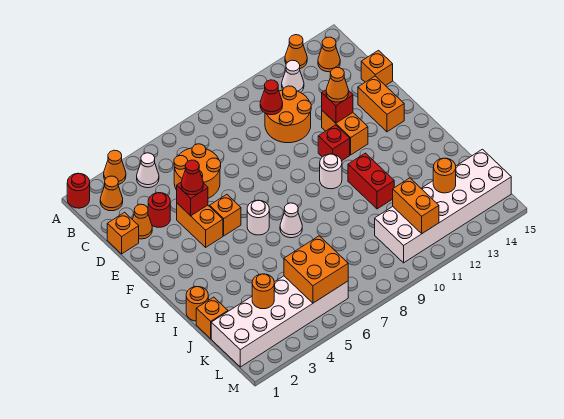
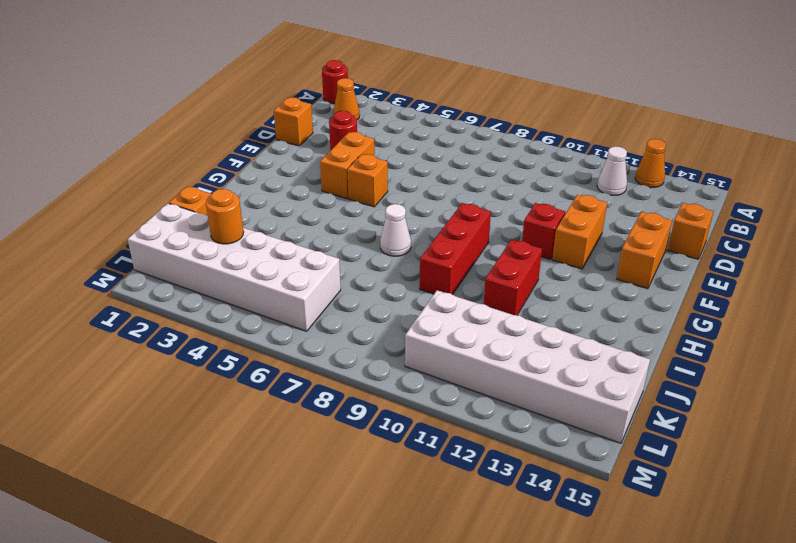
red 1x3 brick [420,203,491,295] -> none
none -> orange 1x1 cone [104,150,126,185]
none -> white 1x1 cone [137,153,159,188]
none -> orange 1x1 cone [318,37,340,72]
none -> orange 2x2 round brick [174,144,221,198]

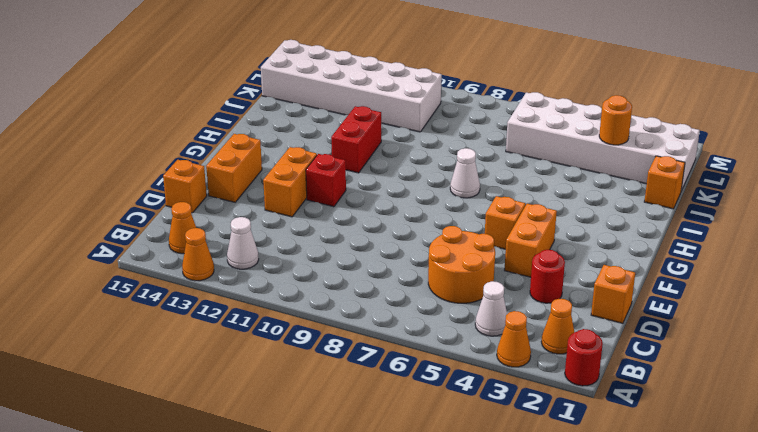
none -> orange 2x2 round brick [265,86,311,143]
none -> orange 1x1 cone [132,204,152,239]
none -> white 1x1 round brick [247,200,269,235]
none -> white 1x1 round brick [320,154,342,189]

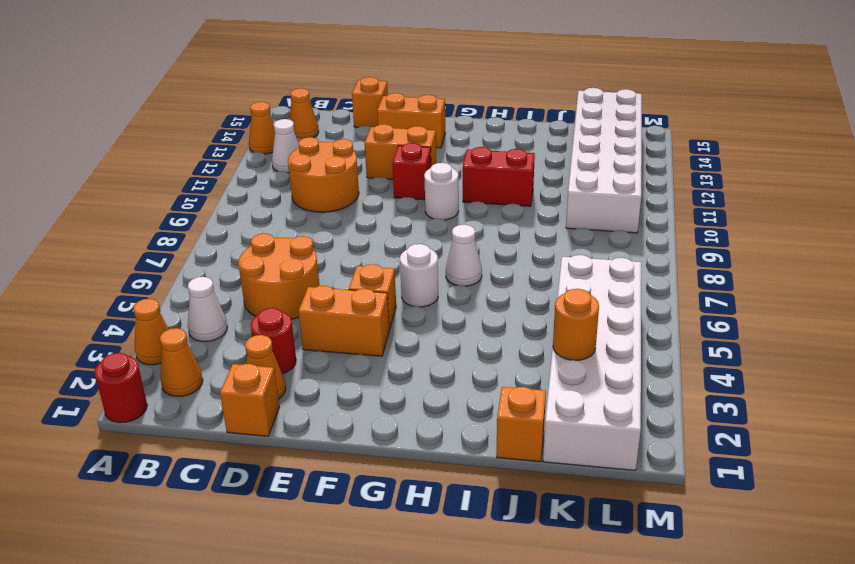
none -> orange 1x1 round brick [186,287,208,321]
none -> red 1x1 cone [260,80,283,115]
none -> red 1x1 brick [177,183,208,216]
none -> red 1x1 brick [322,90,353,123]

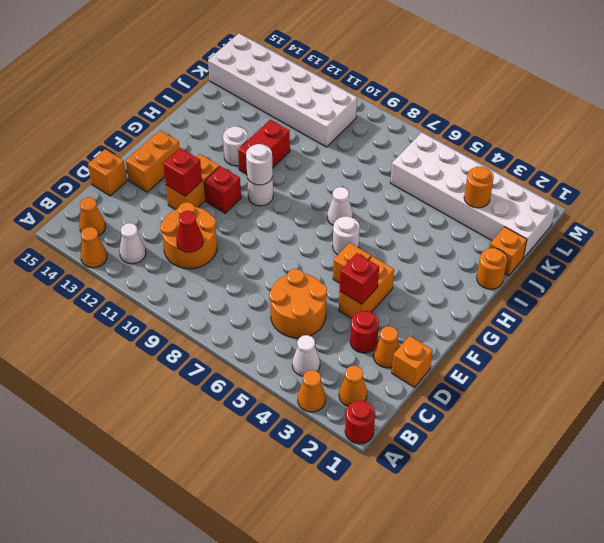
white 1x1 round brick [246,144,273,185] -> none
white 1x1 round brick [223,126,248,166] -> none
none -> orange 2x2 brick [284,236,348,303]
none -> orange 1x2 brick [393,178,439,233]
none -> orange 1x1 round brick [433,158,456,193]
none -> red 1x1 cone [181,160,203,195]

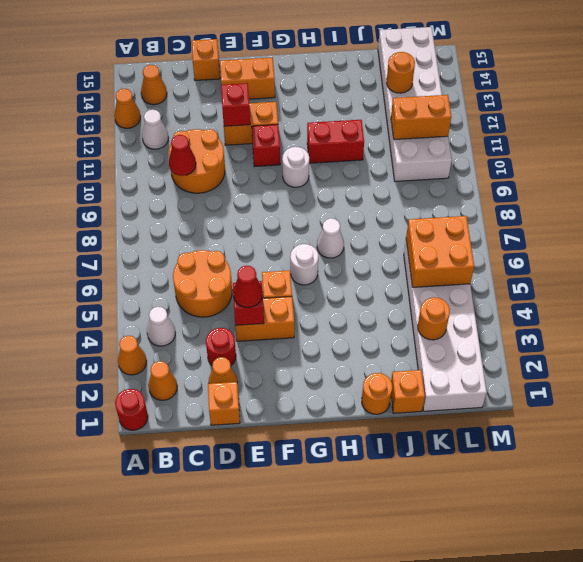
none -> orange 1x1 cone [326,68,349,102]

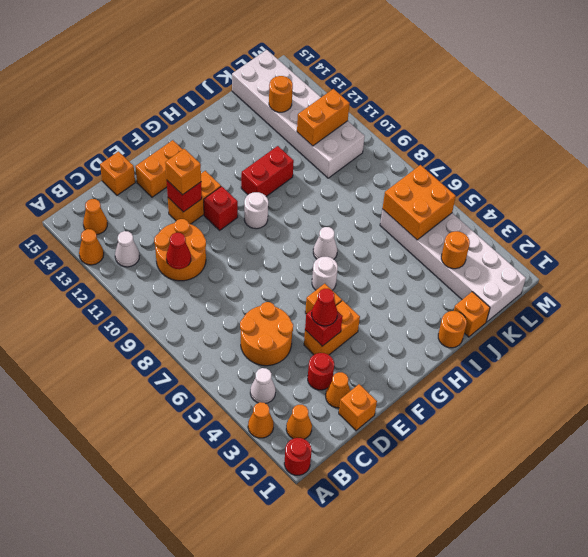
orange 1x1 brick [165,149,201,195] -> orange 1x1 cone [326,68,349,102]

